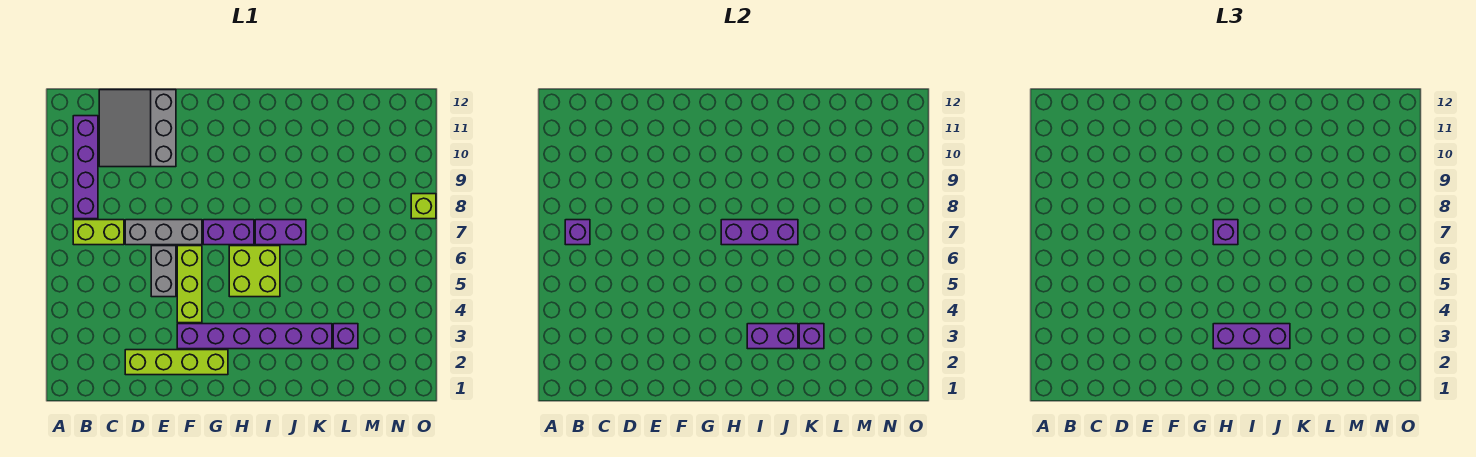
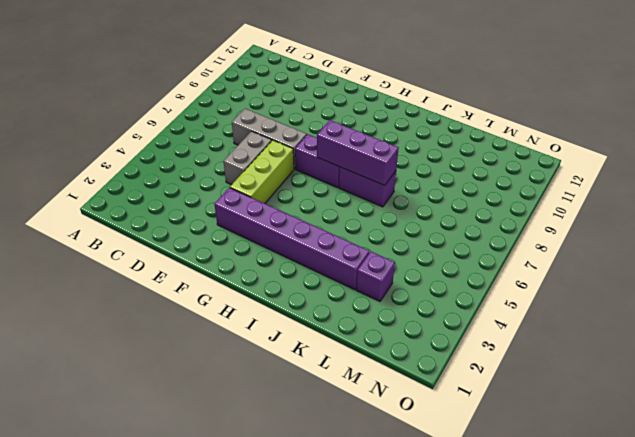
none -> lime 1x2 brick [73,220,124,245]
none -> purple 1x4 brick [73,116,98,219]
none -> grey 3x3 slope [99,90,176,167]

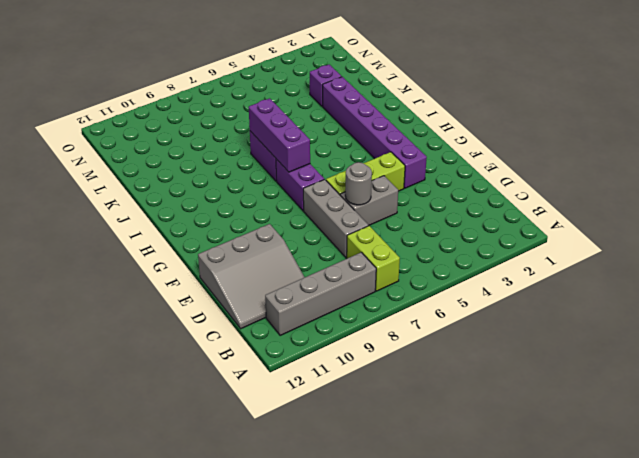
grey 1x4 brick [265,252,376,335] -> purple 1x4 brick [73,116,98,219]
grey 1x1 round brick [345,162,372,205] -> none
none -> lime 1x4 brick [125,350,228,375]
none -> lime 2x2 brick [229,246,280,297]
none -> lime 1x1 brick [411,194,436,219]

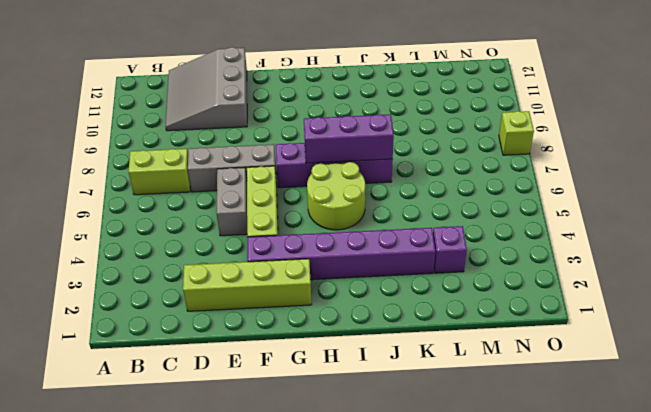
lime 2x2 round brick [307,162,365,230] -> lime 2x2 brick [229,246,280,297]
none -> purple 1x4 brick [73,116,98,219]
none -> purple 1x1 brick [565,220,590,245]
none -> purple 1x2 brick [747,324,798,349]

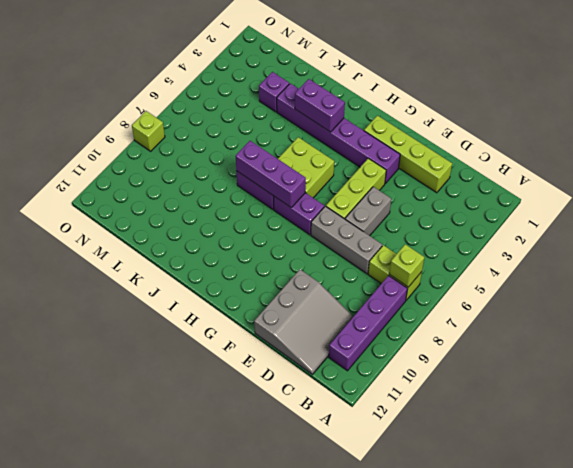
lime 1x1 brick [389,244,424,287] -> purple 1x1 brick [565,220,590,245]
none -> purple 1x1 brick [799,324,824,349]
none -> purple 1x3 brick [1213,324,1290,349]
none -> purple 1x1 brick [1213,220,1238,245]

